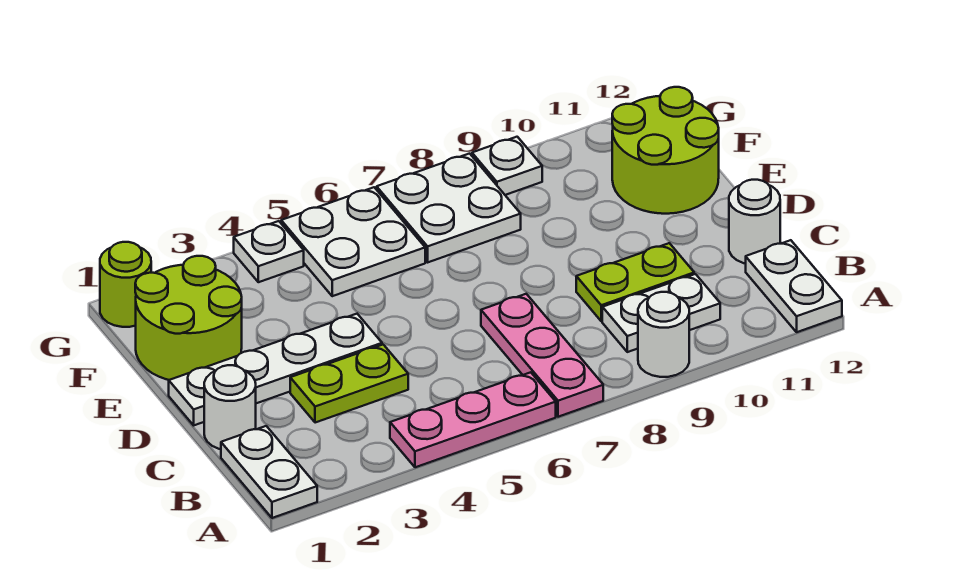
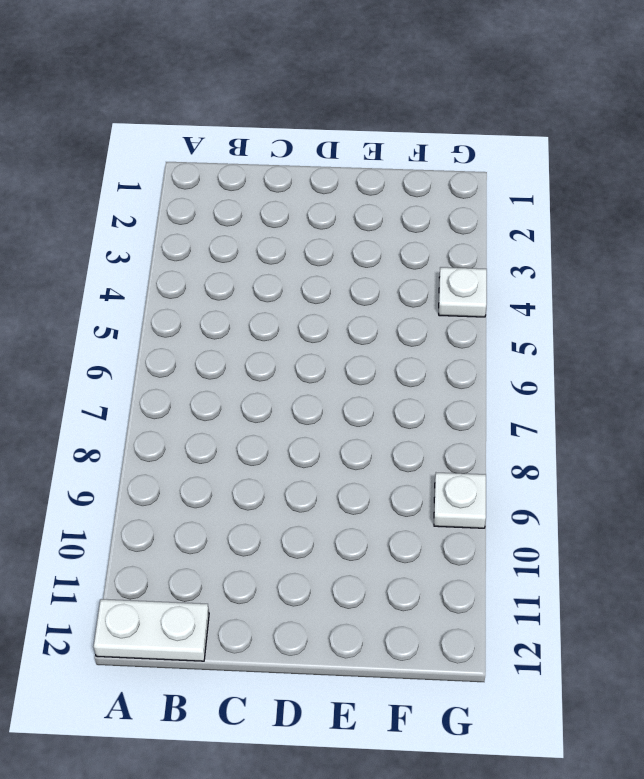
none -> white 1x2 plate [221,426,317,518]
none -> pink 1x3 plate [390,372,556,467]
none -> pink 1x3 plate [481,294,603,417]

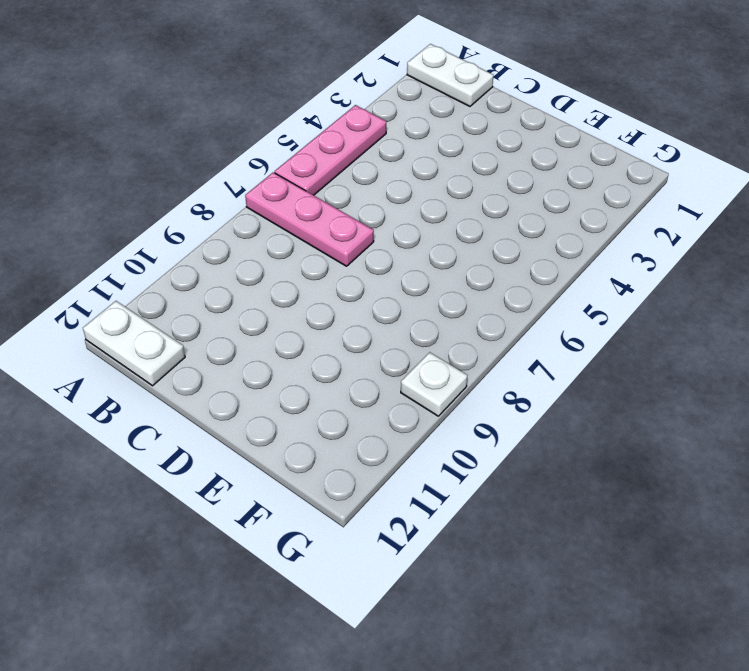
none -> white 1x1 round brick [638,292,689,377]
none -> white 1x2 plate [602,274,720,352]
none -> white 1x1 round brick [204,365,256,449]

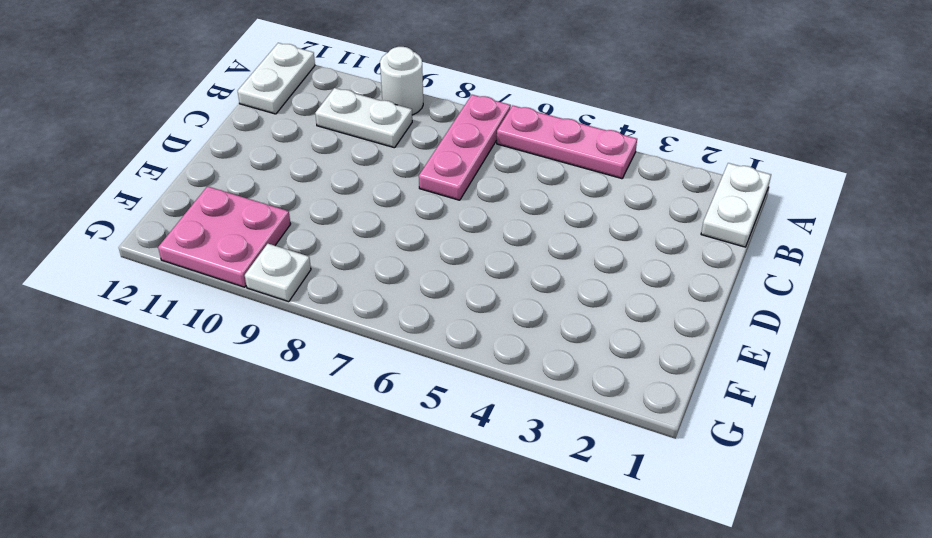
pink 2x2 plate [158,186,290,287] -> lime 2x2 round brick [612,87,719,214]
none -> white 1x1 round brick [204,365,256,449]
none -> lime 1x2 plate [290,345,408,423]
none -> lime 1x2 plate [576,243,694,321]

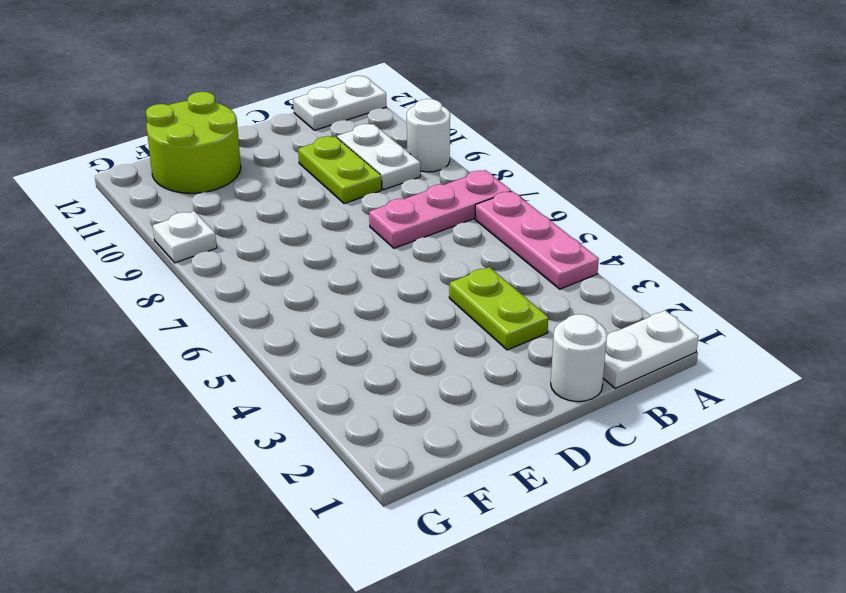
none -> white 1x1 round brick [729,180,780,264]
none -> white 1x4 plate [169,314,382,425]
none -> lime 2x2 round brick [135,256,242,380]

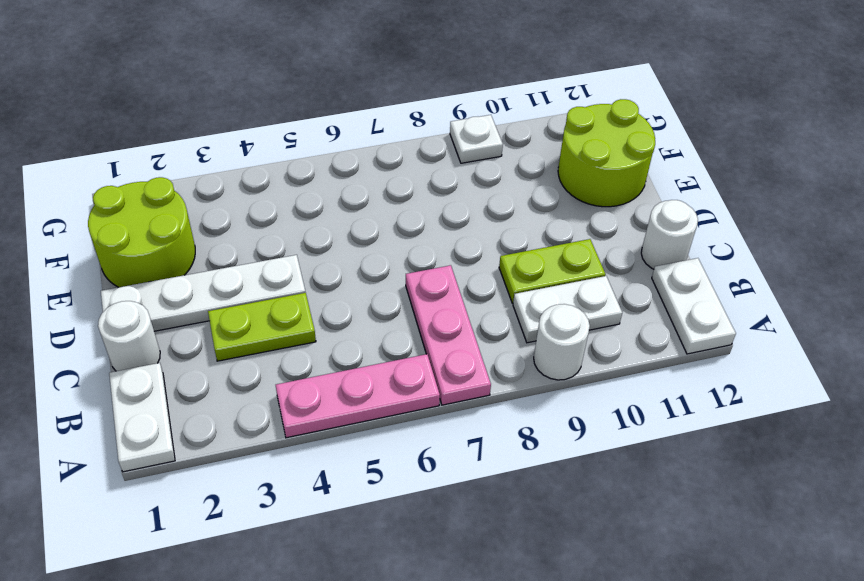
none -> white 2x2 plate [281,187,425,296]
none -> white 2x2 plate [377,154,521,262]
none -> lime 1x1 round brick [100,242,151,327]

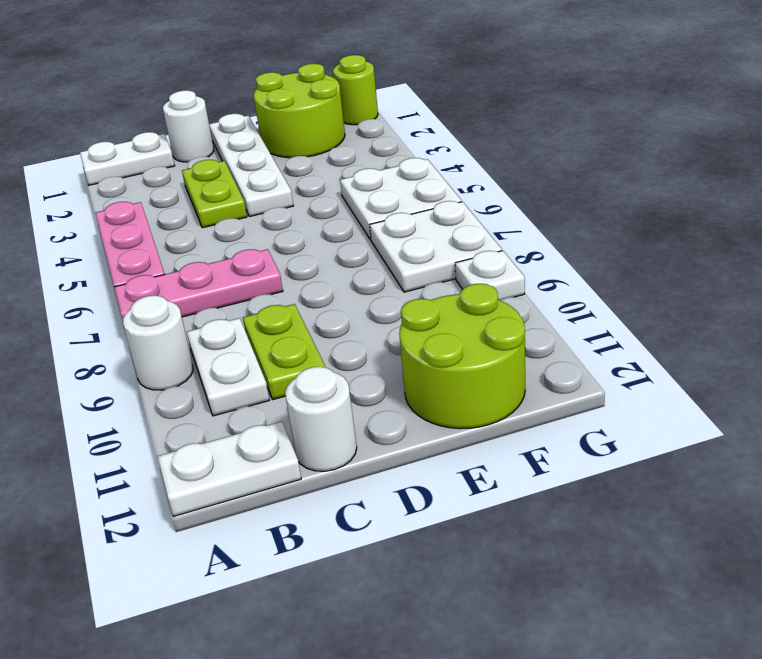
none -> white 1x1 plate [234,221,304,282]

